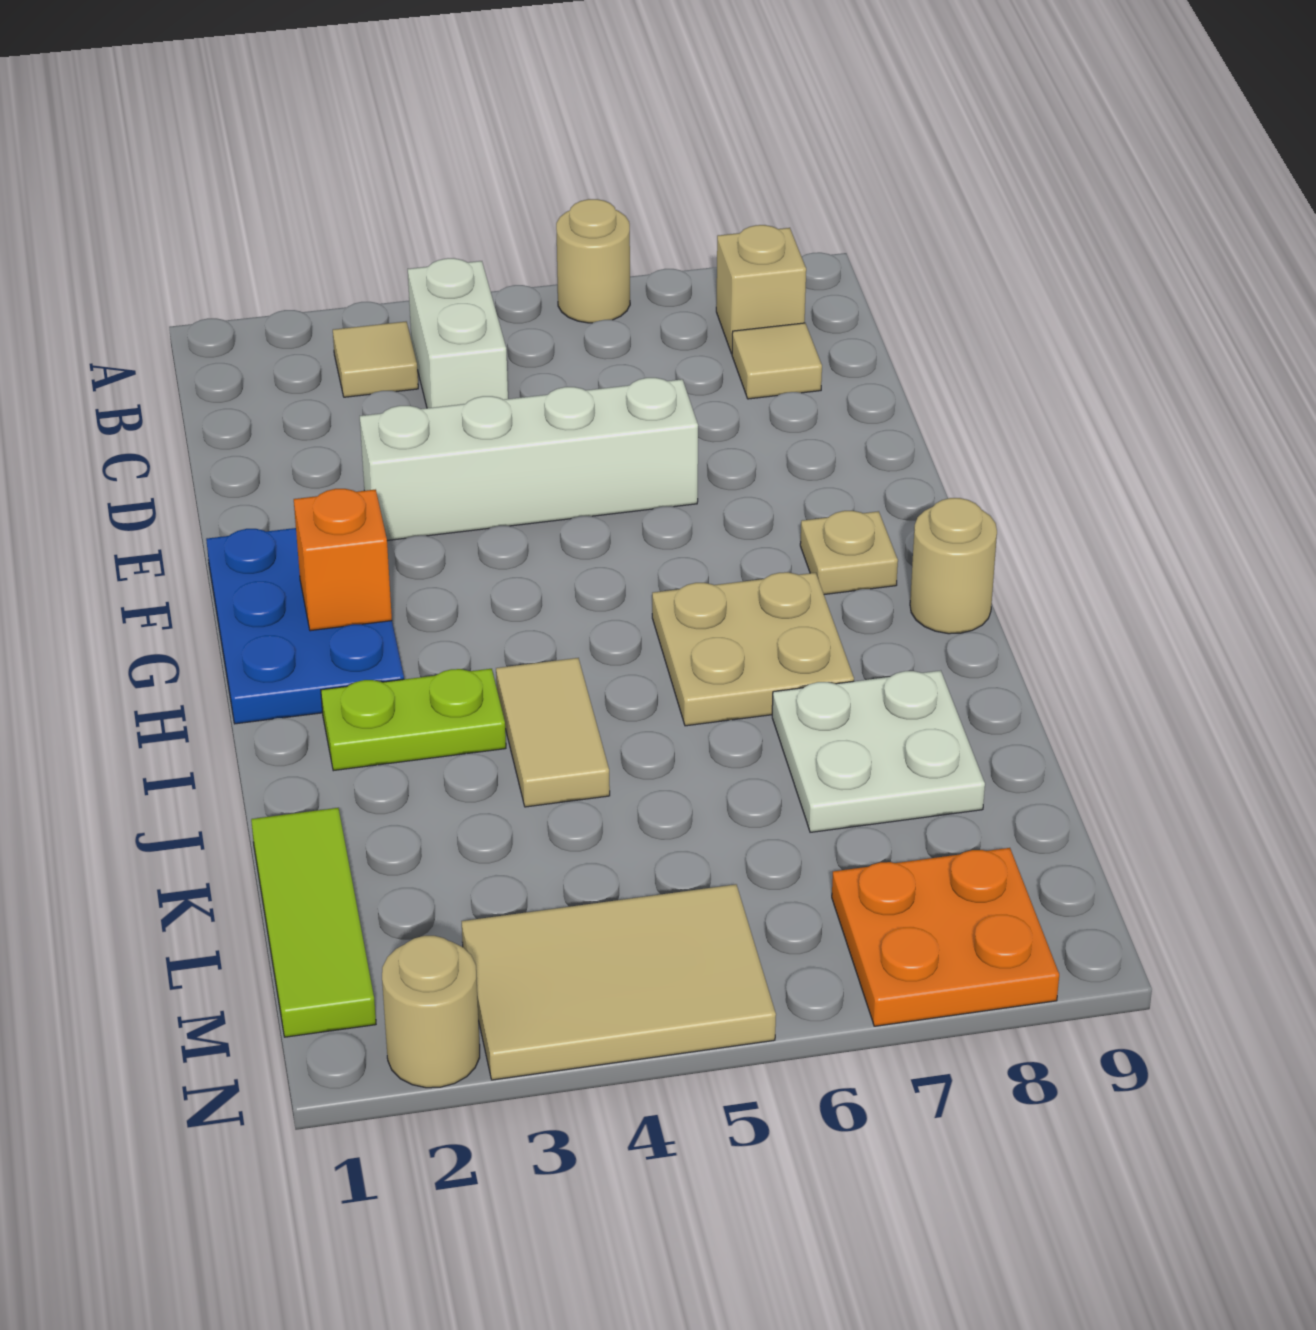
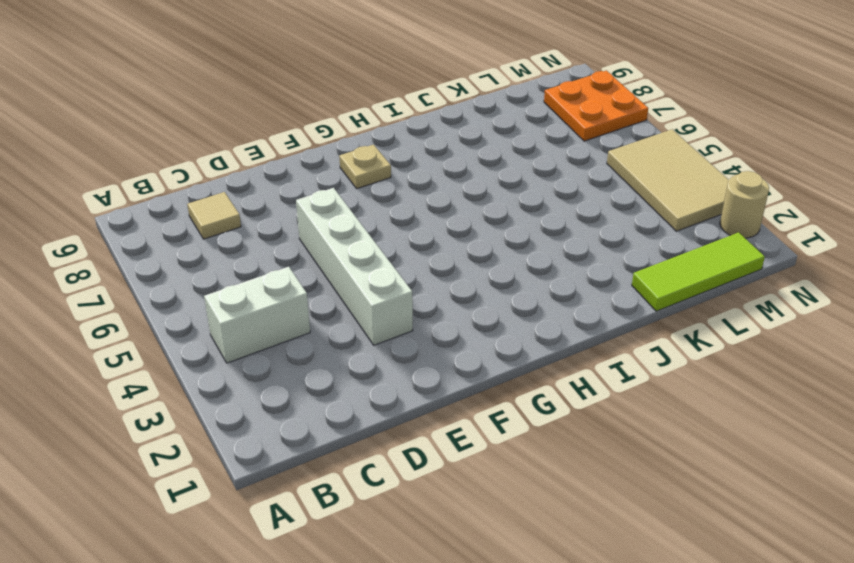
none -> tan 1x1 round brick [556,199,630,323]
none -> tan 1x1 tile [333,322,418,397]
none -> tan 1x1 brick [716,225,806,354]

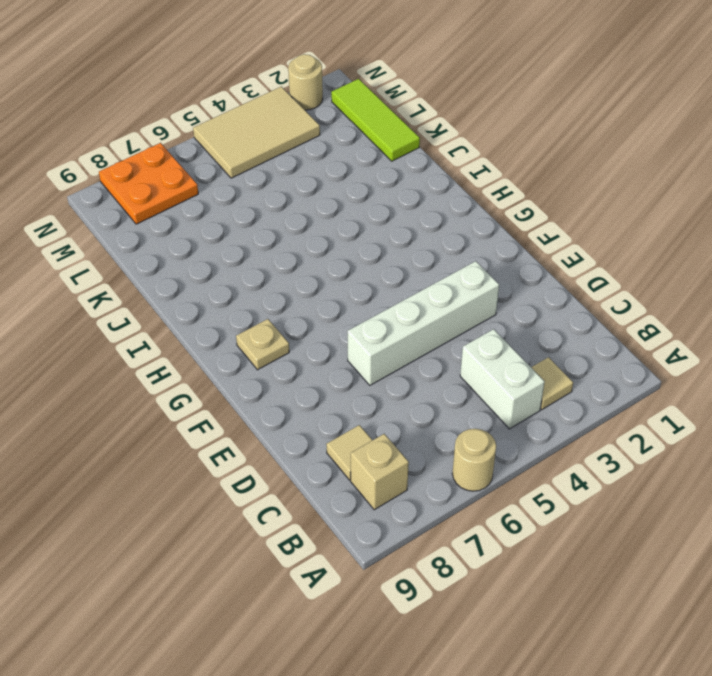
none -> blue 2x3 plate [206,528,404,724]
none -> tan 2x2 plate [652,572,854,726]
none -> tan 1x1 round brick [910,498,997,634]

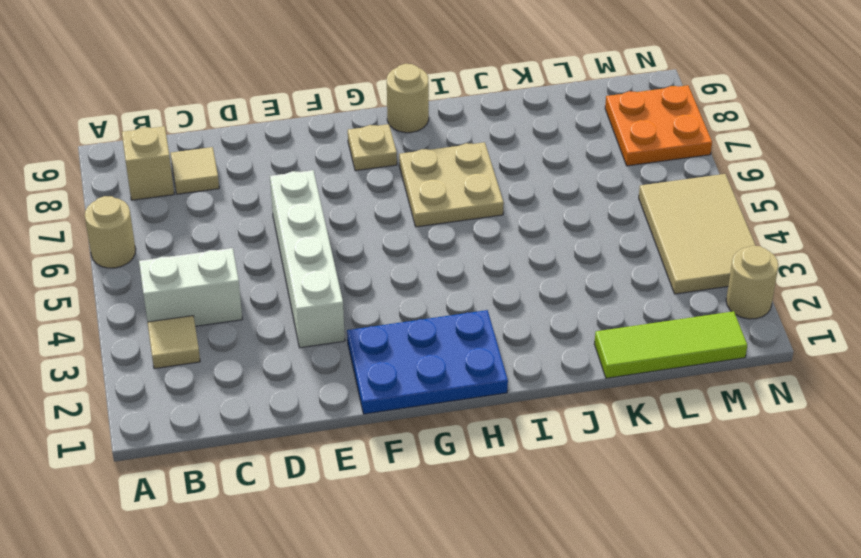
none -> lime 1x2 plate [321,669,506,771]
none -> tan 1x2 tile [496,658,610,807]
none -> white 2x2 plate [772,670,985,832]

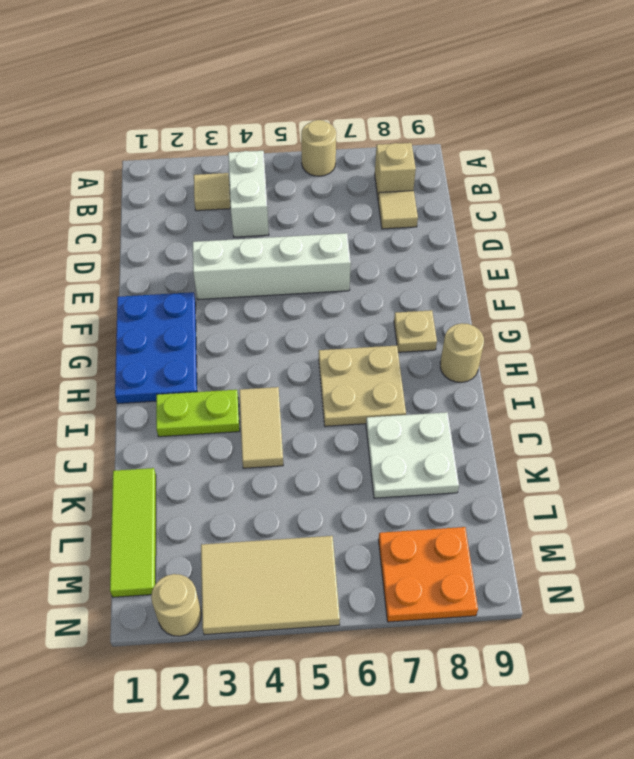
none -> orange 1x1 brick [294,489,392,631]

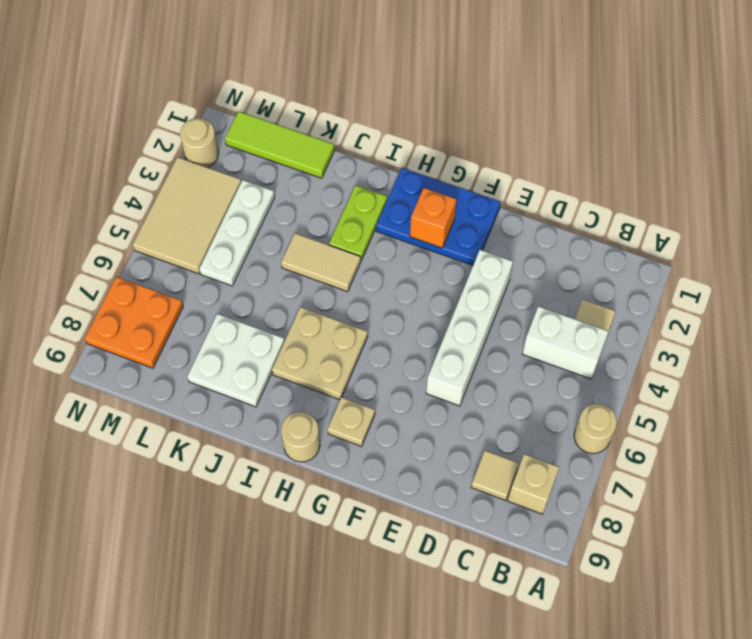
white 1x3 plate [199,180,275,286] -> none

